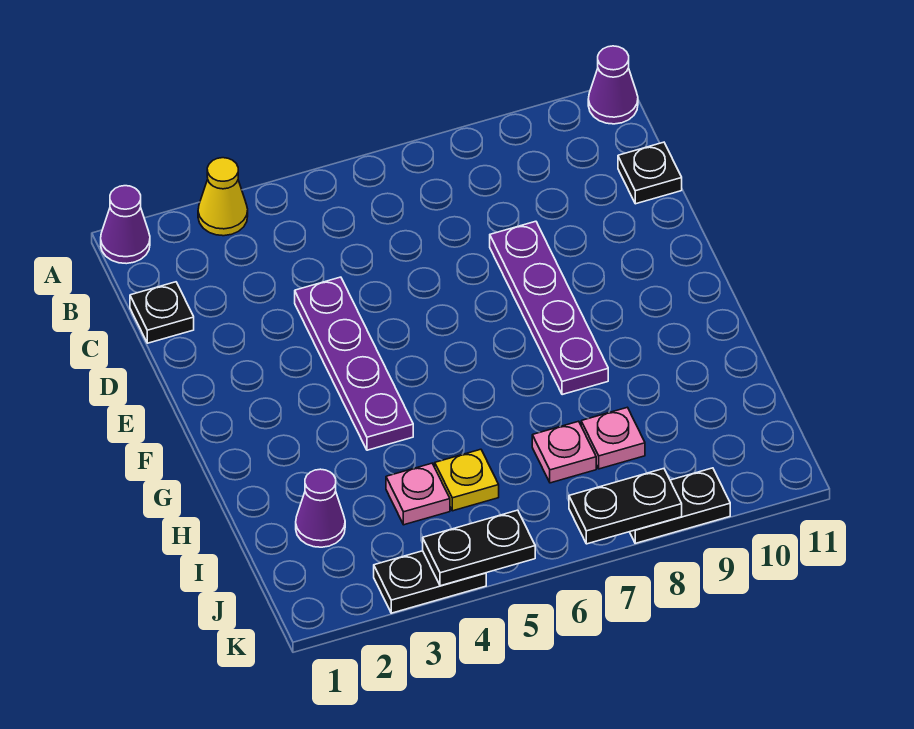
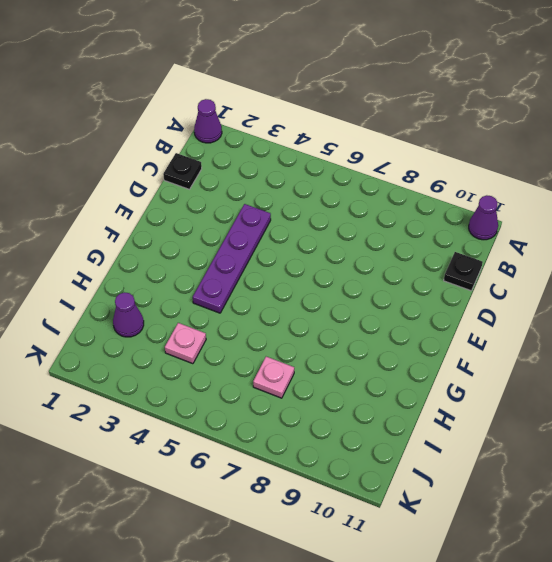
none -> yellow 1x1 cone [198,158,248,236]
none -> purple 1x4 plate [490,221,608,395]
none -> yellow 1x1 plate [435,449,499,511]

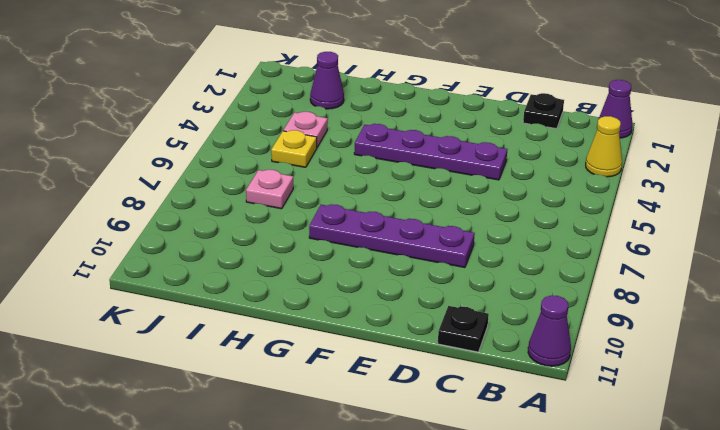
none -> pink 1x1 plate [581,407,645,469]
none -> black 1x2 plate [374,551,486,613]
none -> black 1x2 plate [630,468,730,543]

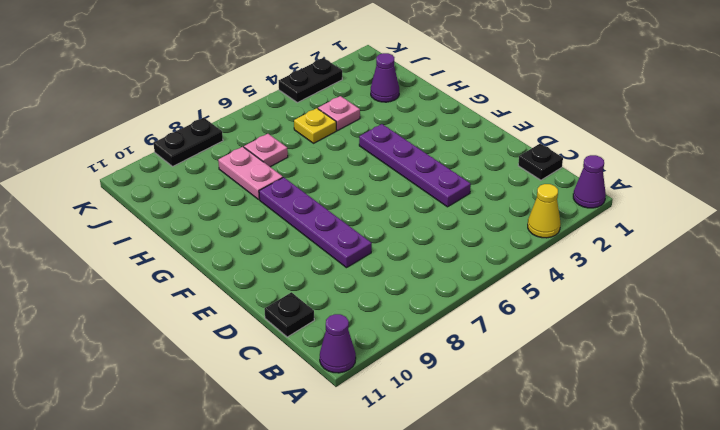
pink 1x2 plate [218,147,283,199] -> pink 1x1 plate [581,407,645,469]
none -> black 1x2 plate [423,510,535,586]
none -> black 1x2 plate [569,469,682,544]

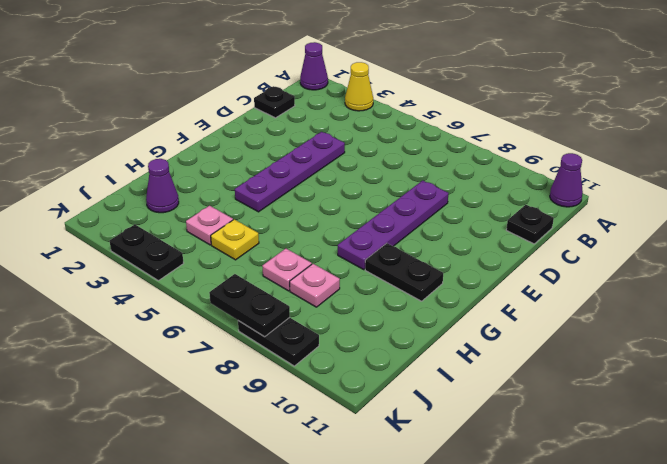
black 1x2 plate [365,243,443,301] -> black 1x2 plate moved to [423,510,535,586]

